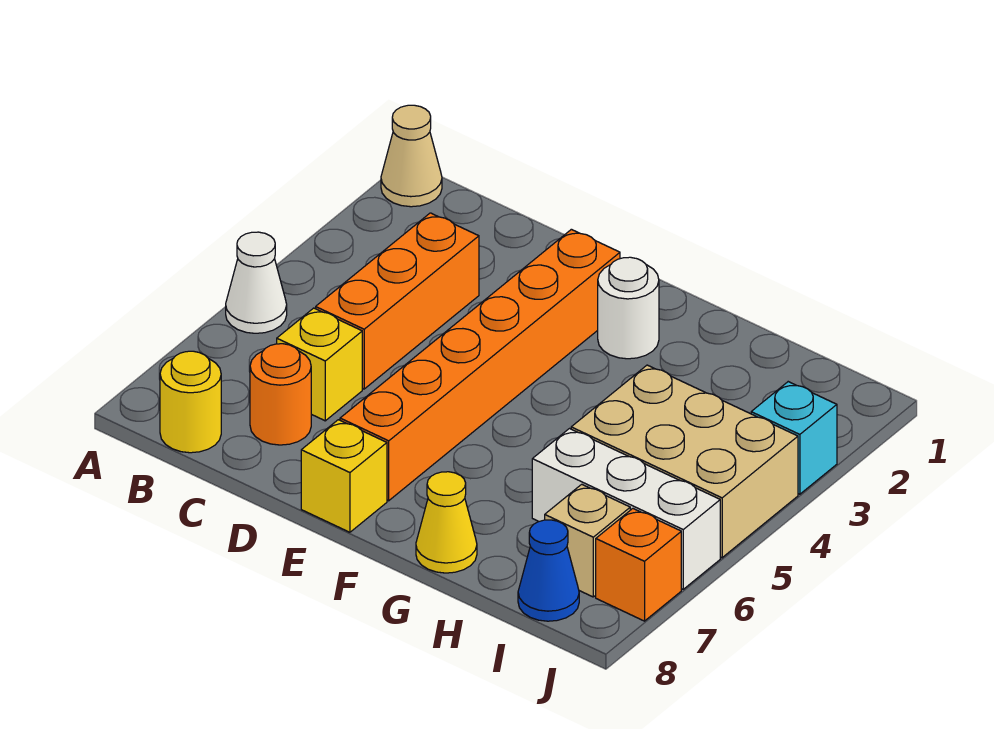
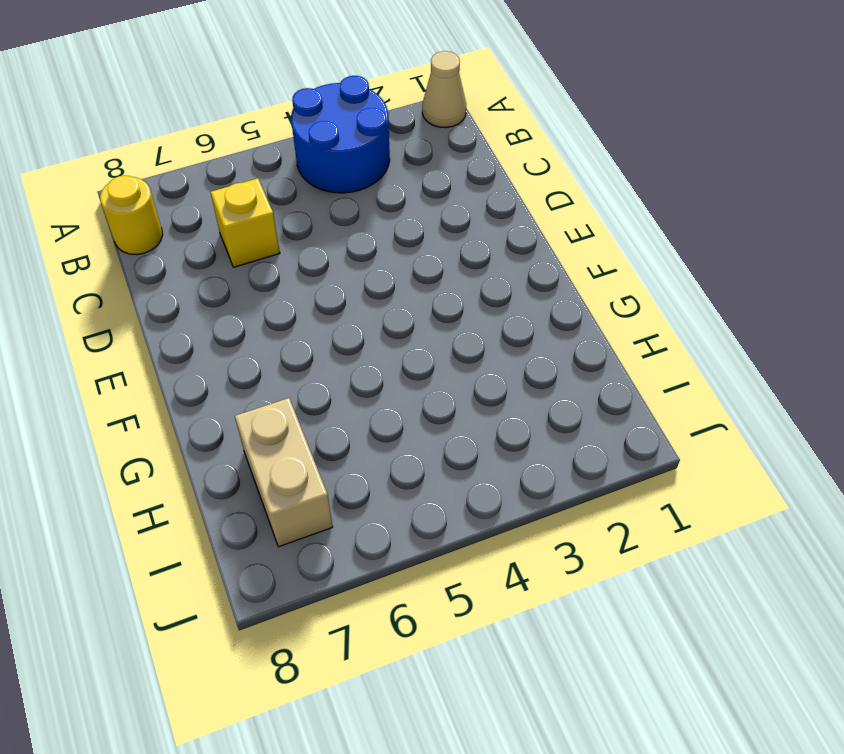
blue 2x2 round brick [291,76,390,193] -> none
tan 1x2 brick [235,398,333,547] -> tan 1x1 brick [545,484,630,597]
none -> white 1x1 cone [226,232,287,333]
none -> orange 1x3 brick [316,213,479,389]
none -> orange 1x1 round brick [250,344,311,445]

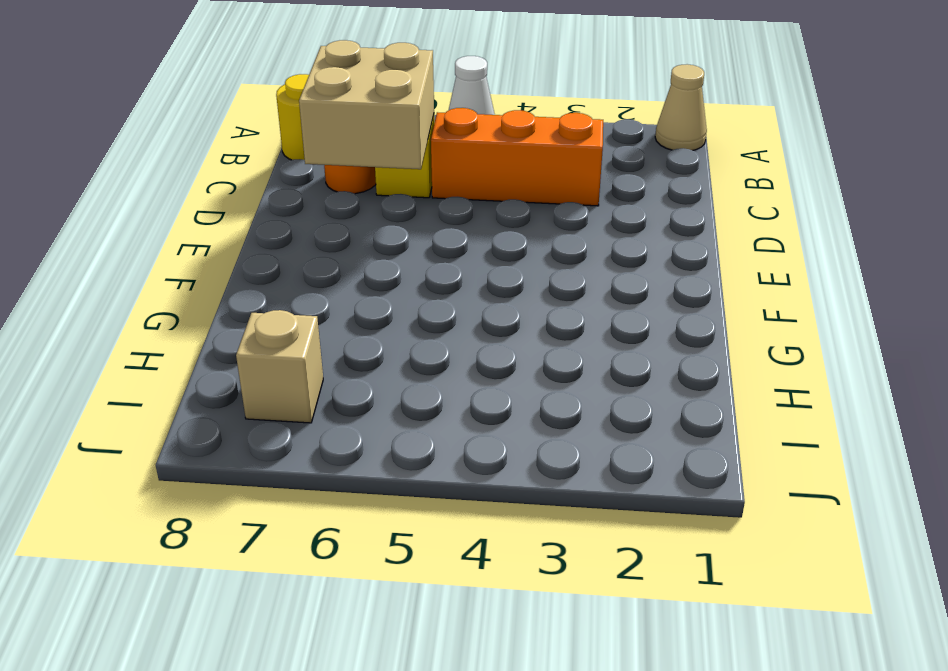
tan 2x2 brick [299,40,434,169] -> none
none -> orange 1x6 brick [340,229,620,501]
none -> yellow 1x1 brick [301,420,387,532]
none -> white 1x1 round brick [598,257,659,359]

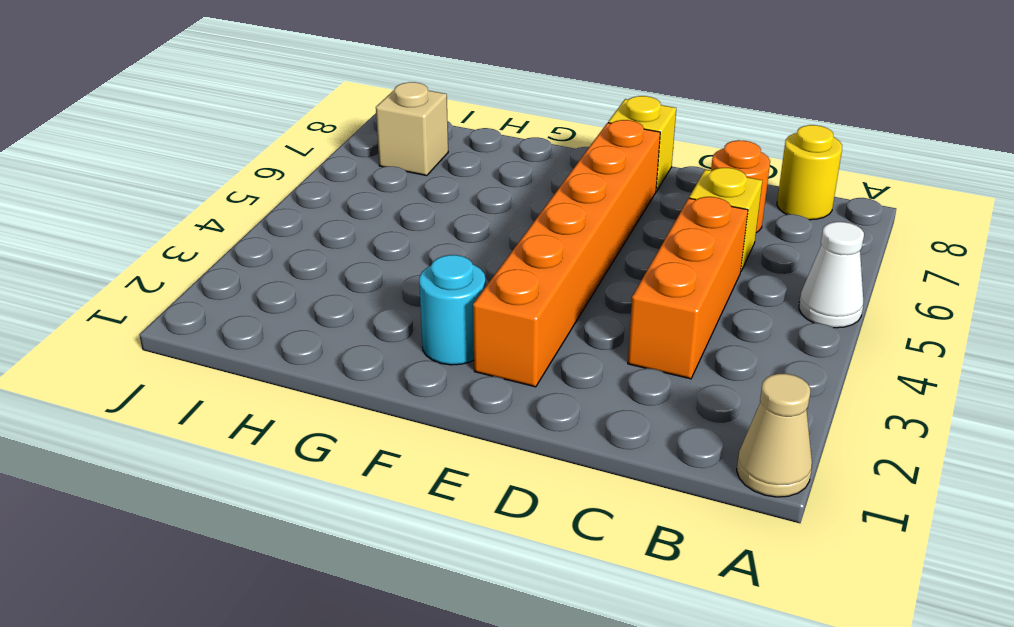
cyan 1x1 round brick [419,255,486,365] -> white 1x1 round brick [598,257,659,359]
none -> yellow 1x1 cone [416,472,477,573]
none -> tan 2x3 brick [571,365,798,558]
none -> white 1x3 brick [532,429,720,589]

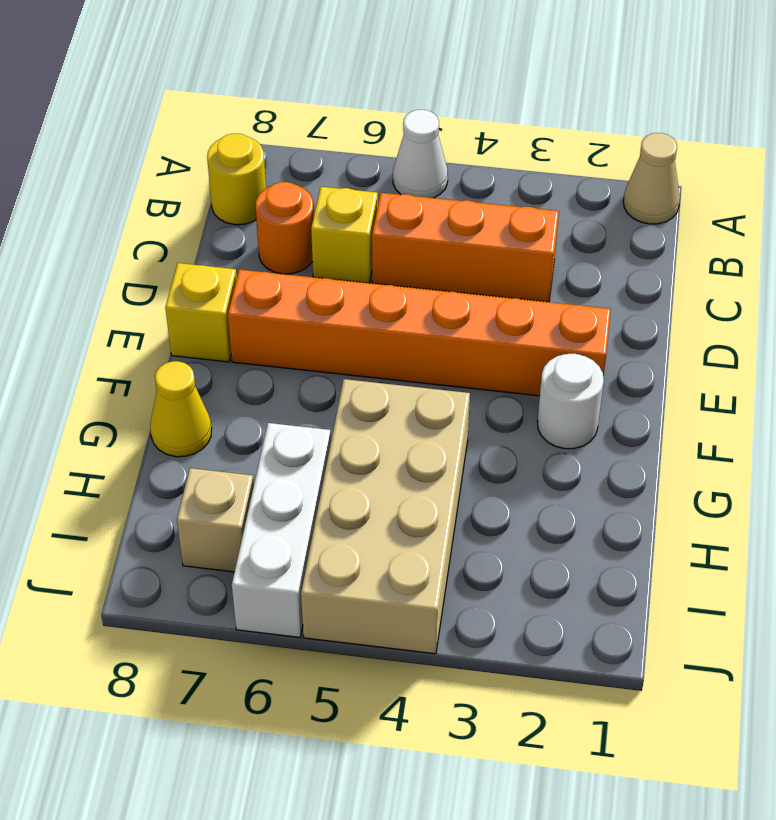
tan 2x4 brick [301,379,470,654] -> tan 2x3 brick [571,365,798,558]
none -> blue 1x1 cone [518,520,579,621]
none -> cyan 1x1 brick [751,382,837,494]
none -> orange 1x1 brick [596,509,681,621]

